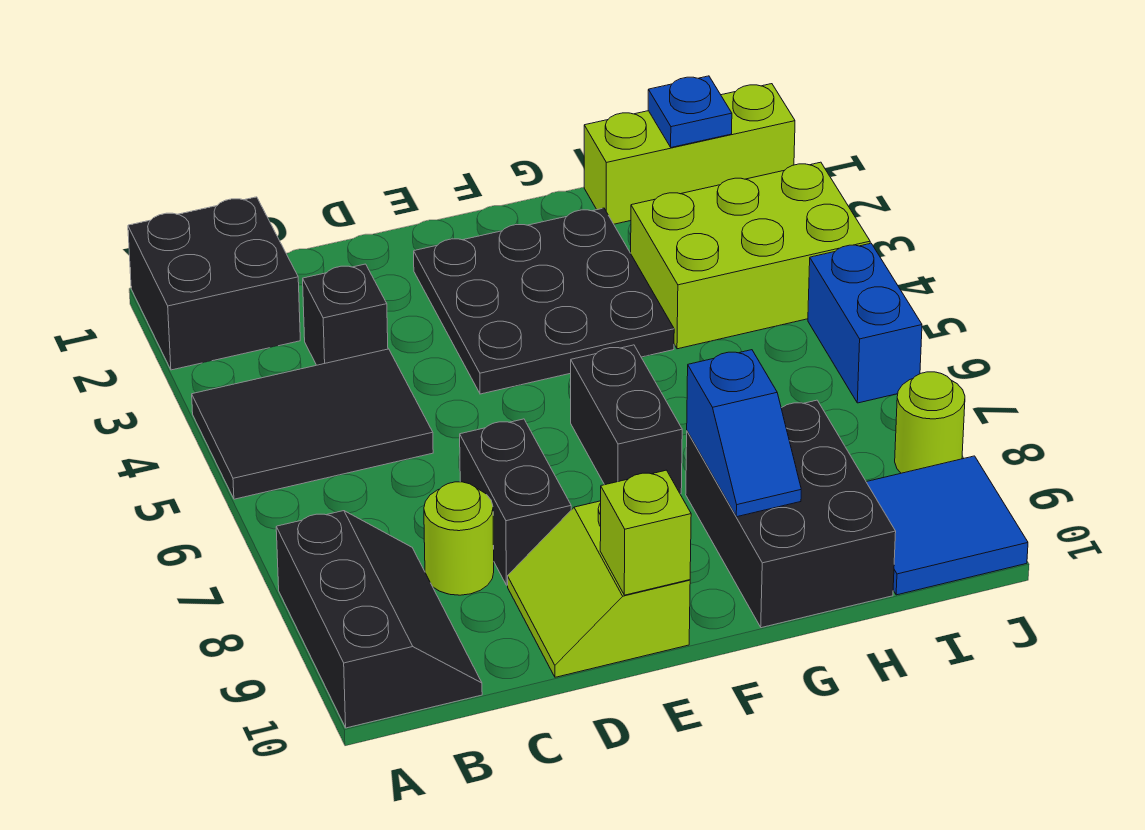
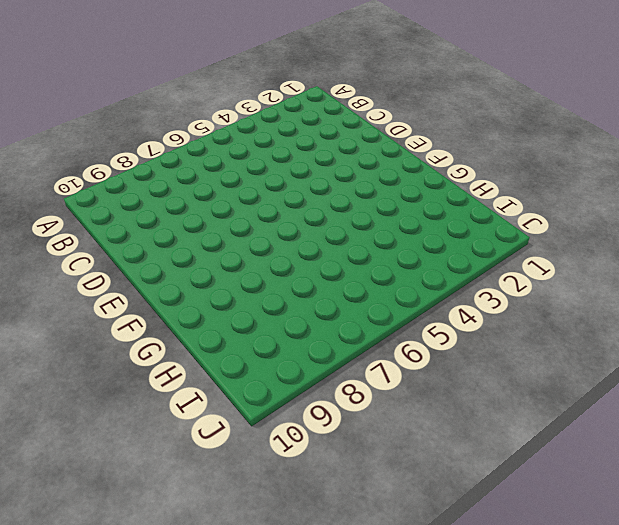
none -> black 2x2 brick [128,197,300,370]
none -> black 2x3 tile [192,349,433,499]
none -> black 2x3 slope [276,511,482,728]

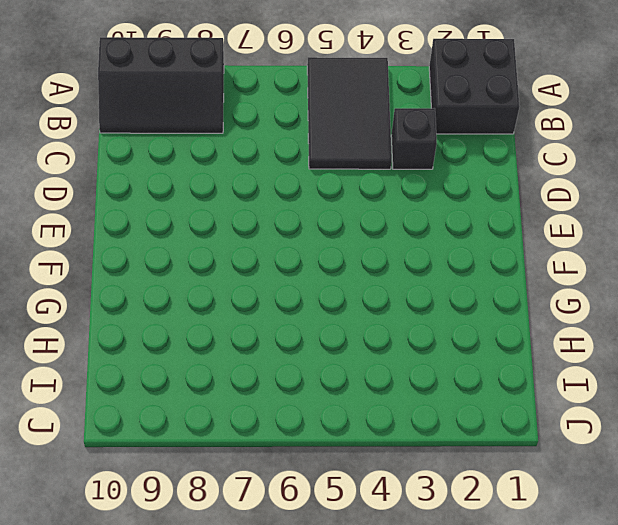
none -> lime 1x1 round brick [424,482,494,595]
none -> black 1x2 brick [460,419,571,585]
none -> lime 2x2 slope [508,501,690,677]

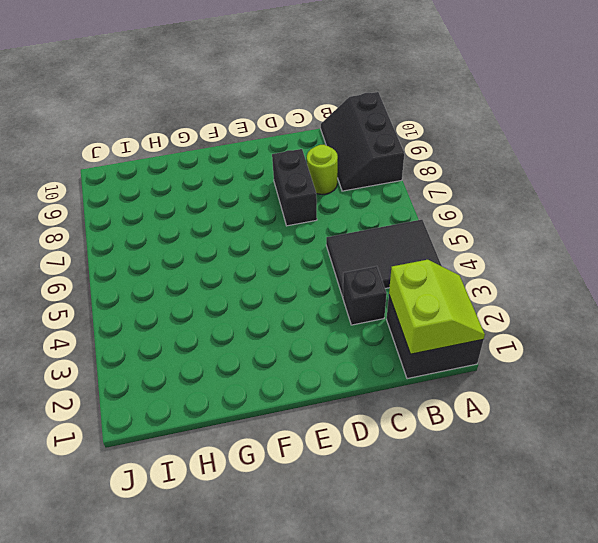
lime 2x2 slope [389,260,485,354] -> lime 2x2 slope moved to [508,501,690,677]
none -> black 3x3 plate [414,208,674,394]
none -> black 1x2 brick [571,345,682,494]
none -> black 2x3 brick [686,400,896,628]

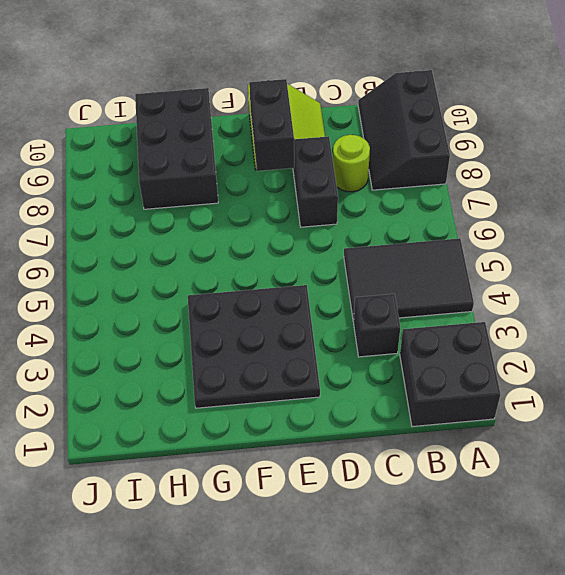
black 1x2 brick [249,79,294,171] -> black 1x2 brick moved to [571,345,682,494]
none -> lime 1x3 brick [584,84,795,224]
none -> lime 2x3 brick [631,162,870,349]
none -> blue 2x2 tile [867,456,1028,595]

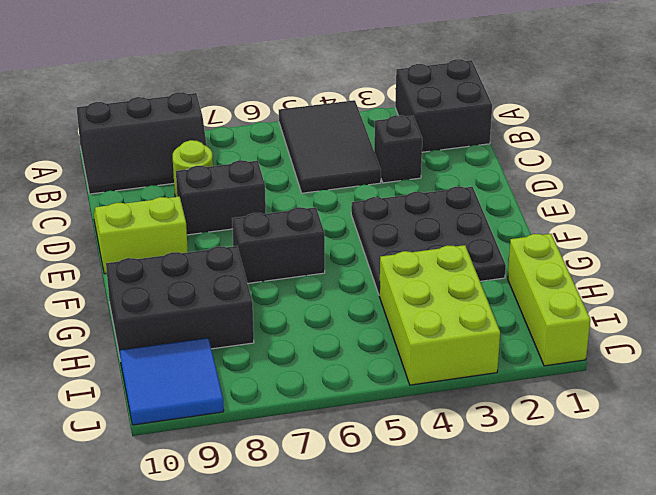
none -> blue 1x2 brick [808,243,922,403]
none -> lime 1x1 round brick [895,372,965,473]
none -> lime 1x1 brick [600,470,691,595]

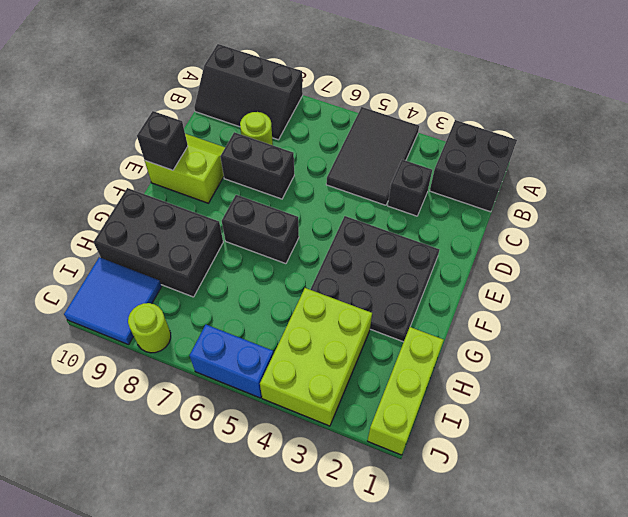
black 1x1 brick [137,111,188,170] -> lime 1x1 brick [600,470,691,595]
none -> blue 1x2 slope [687,350,801,517]
none -> blue 1x1 plate [648,76,732,147]

